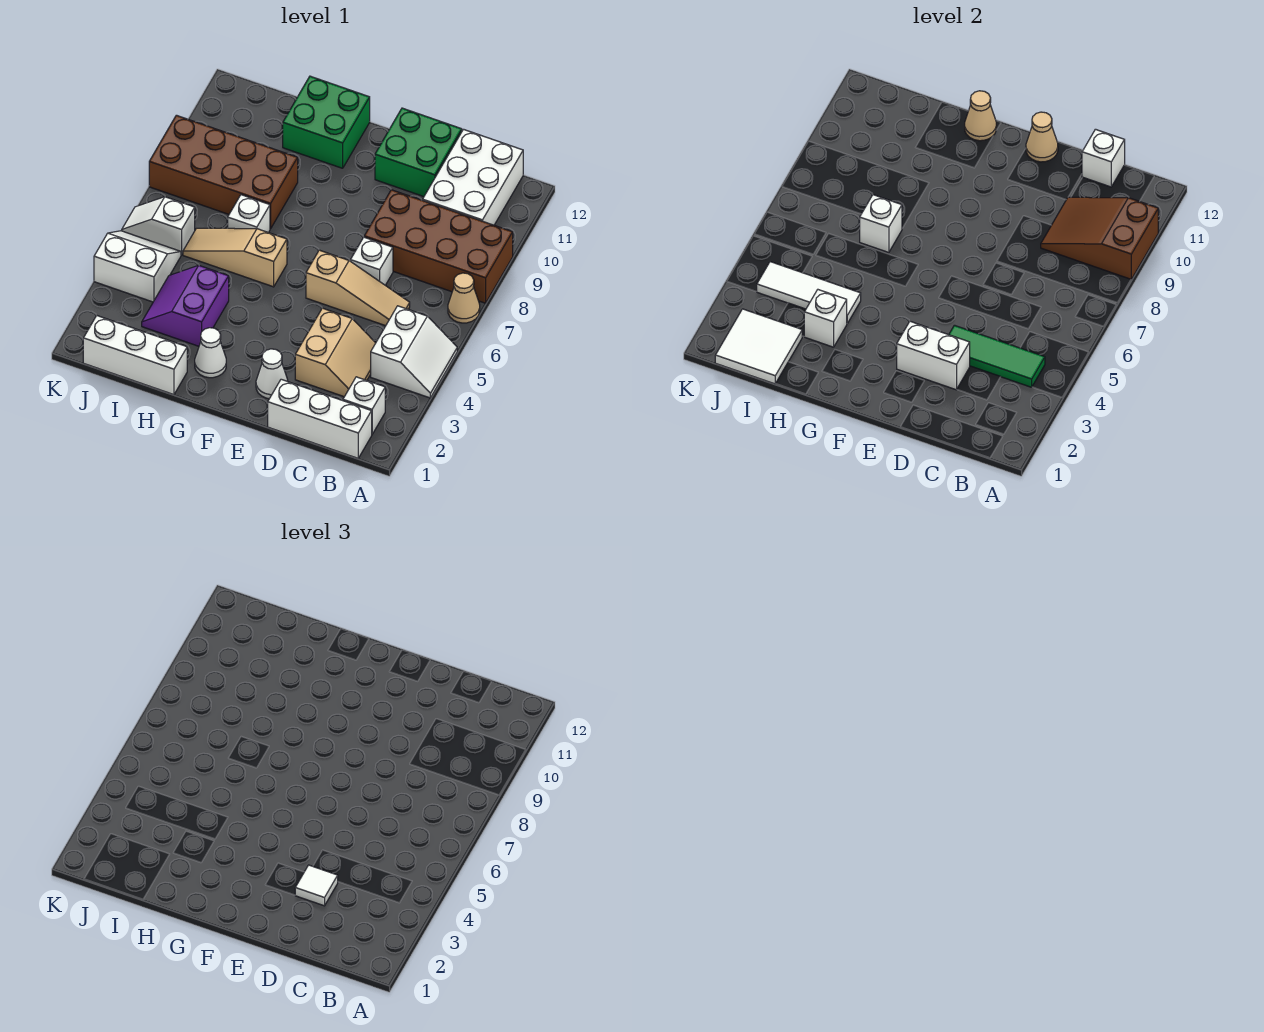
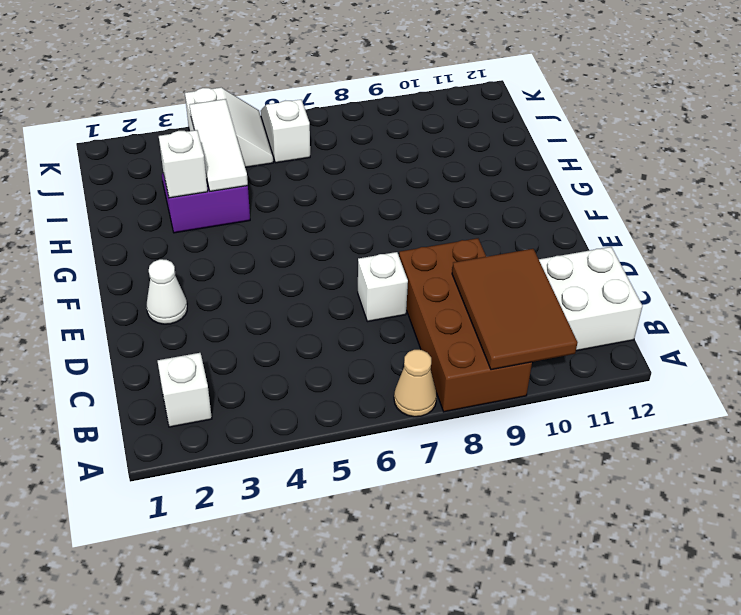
brown 2x3 tile [452,249,577,370] -> brown 2x3 slope [1041,197,1158,279]
none -> white 2x2 slope [371,306,457,398]
none -> white 1x3 brick [268,379,372,458]
none -> tan 2x2 slope [295,308,375,397]
none -> tan 1x3 slope [306,250,410,326]

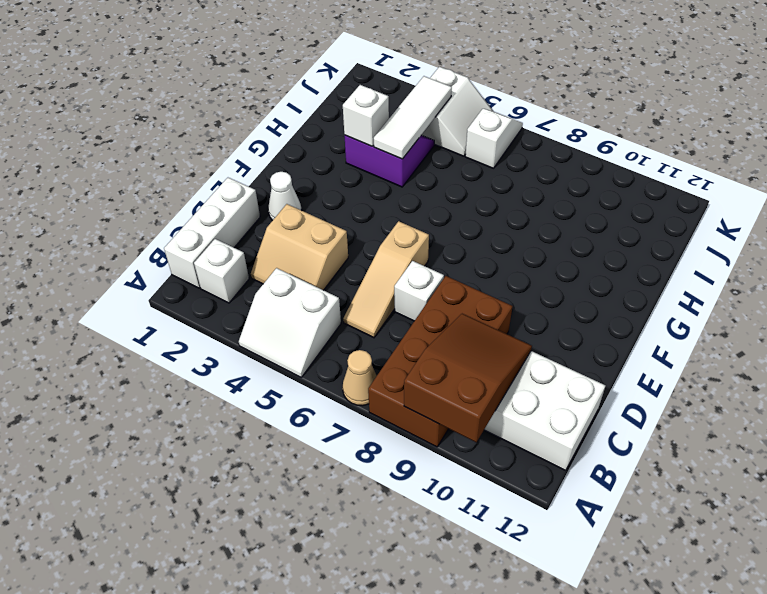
none -> green 2x2 brick [375,108,462,197]
none -> white 1x1 cone [195,328,226,378]
none -> tan 1x3 slope [183,228,287,287]
none -> green 2x2 brick [283,76,370,168]

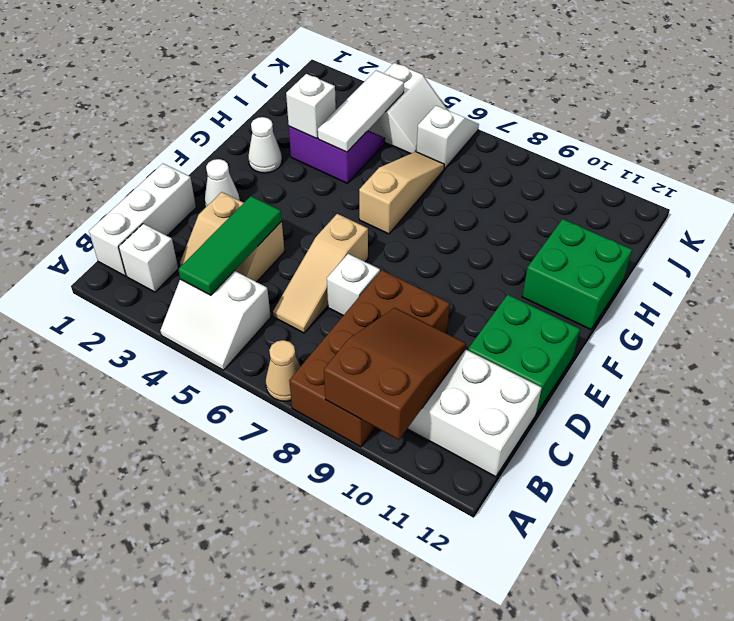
none -> white 1x3 brick [83,315,187,395]
none -> white 1x1 brick [228,195,270,232]
none -> brown 2x4 brick [149,115,298,229]
none -> white 1x1 brick [1082,129,1125,187]

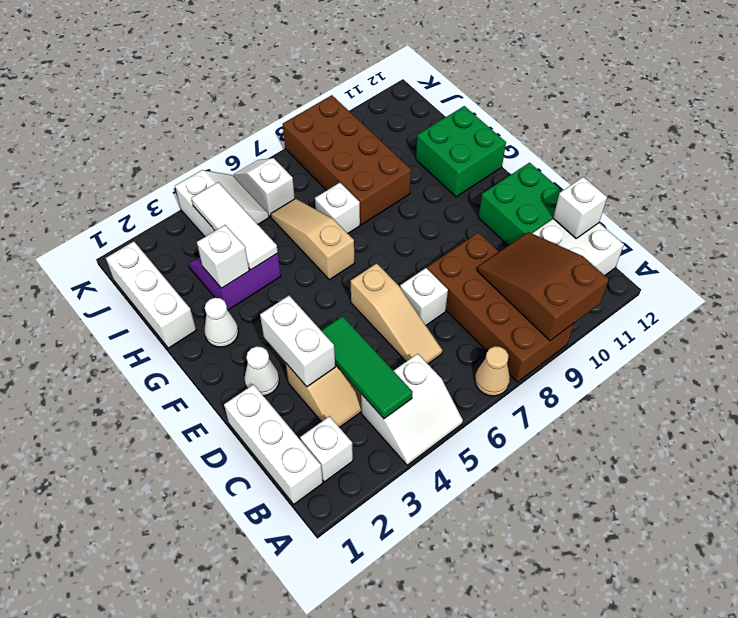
none -> tan 1x1 cone [1026,112,1058,162]
none -> tan 1x1 cone [965,91,996,141]
none -> white 1x1 brick [860,195,902,253]
none -> white 2x2 tile [715,309,802,384]

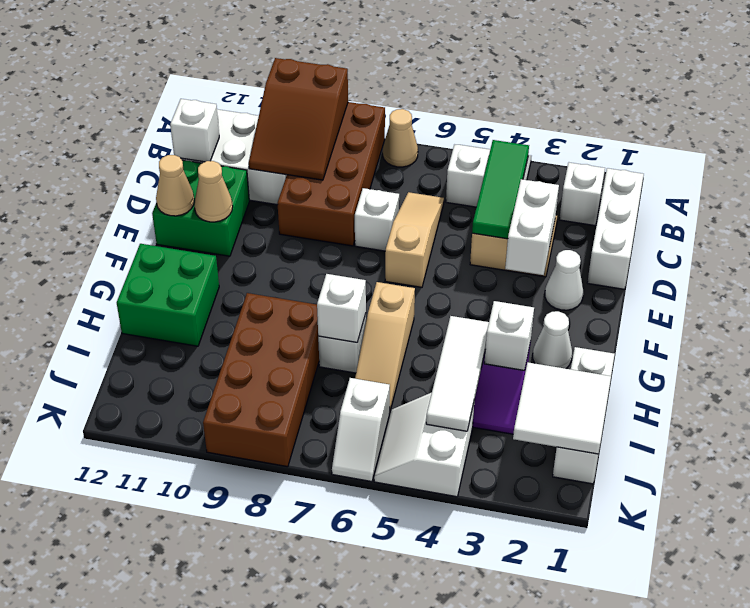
tan 1x1 cone [194,161,233,222] -> tan 1x1 cone moved to [965,91,996,141]
none -> white 1x1 tile [295,865,338,906]

